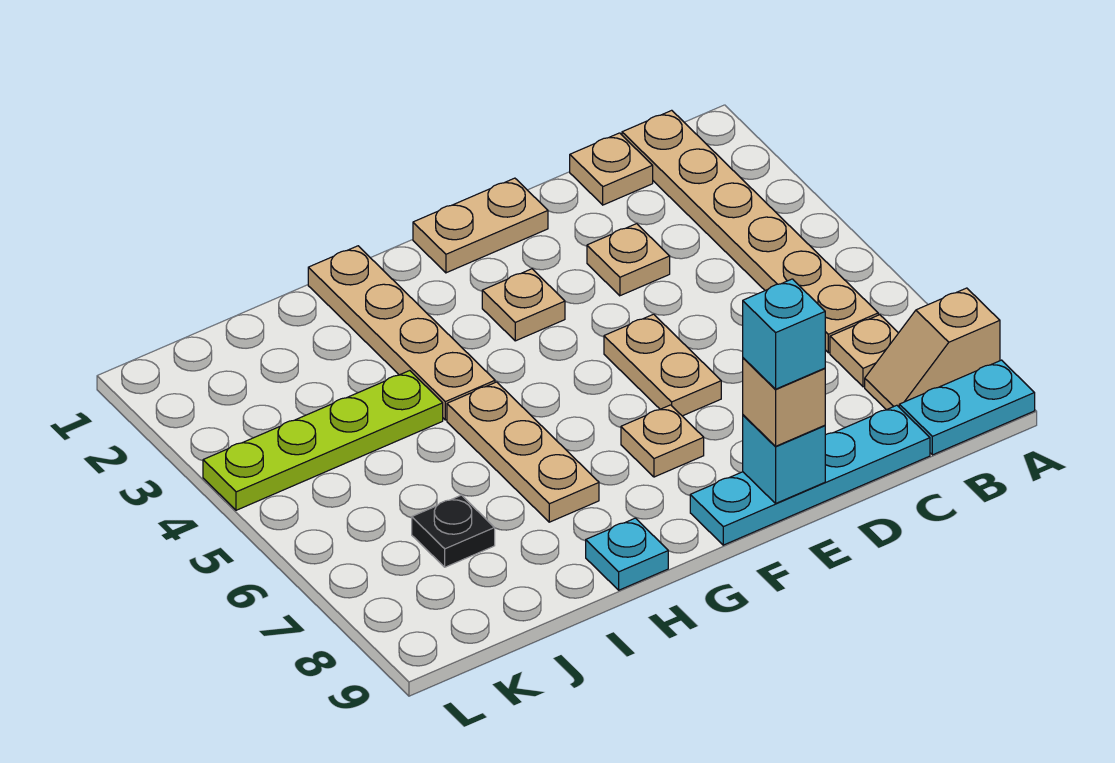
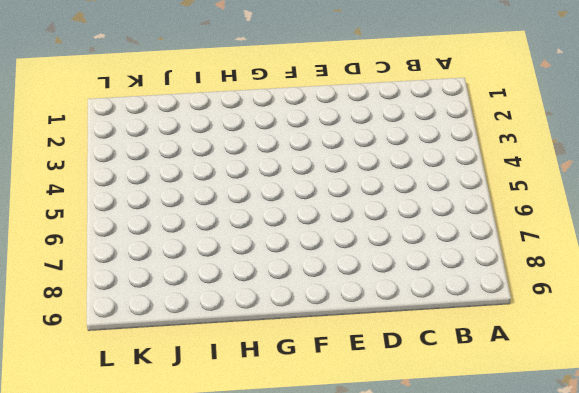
none -> tan 1x2 slope [865,288,1000,410]
none -> cyan 1x2 plate [899,360,1035,455]
none -> tan 1x6 plate [622,110,878,353]

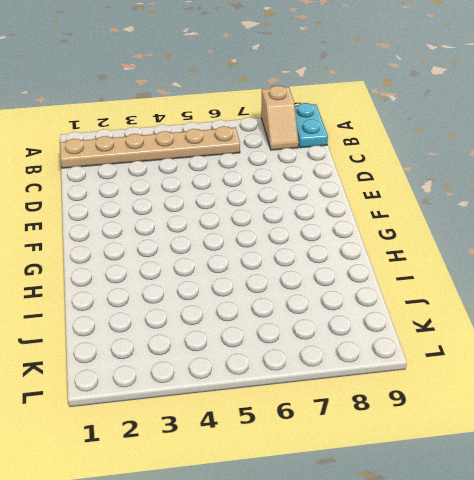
none -> tan 1x1 plate [830,315,898,387]
none -> tan 1x1 plate [570,133,653,205]
none -> cyan 1x4 plate [690,405,930,545]

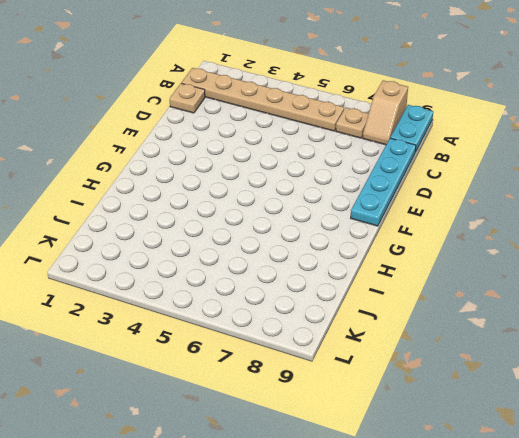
none -> tan 1x1 plate [587,224,670,296]
none -> tan 1x2 plate [413,178,548,273]
none -> tan 1x2 plate [604,314,721,416]

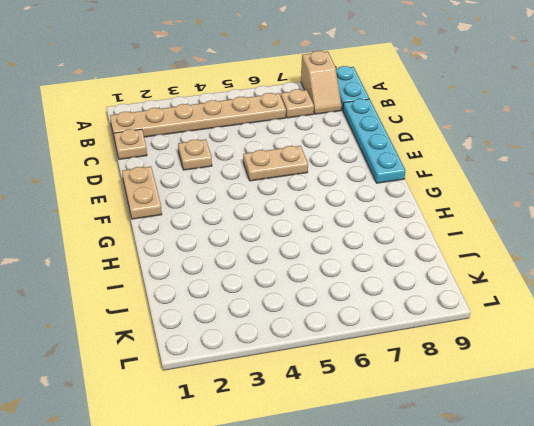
none -> tan 1x1 plate [482,269,565,341]
none -> tan 1x1 plate [621,405,704,477]
none -> tan 1x4 plate [308,246,495,420]

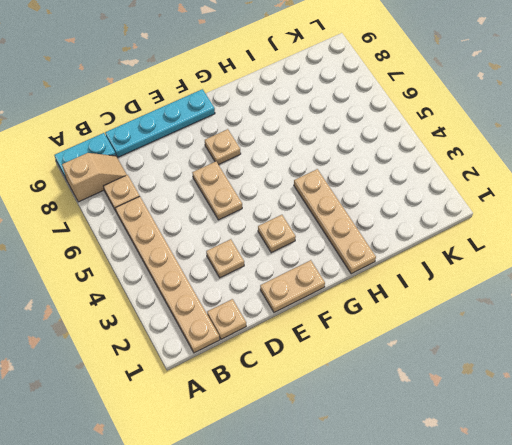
none -> tan 1x3 plate [447,382,599,522]
none -> cyan 1x1 plate [586,518,668,590]
none -> lime 1x4 plate [203,371,443,510]

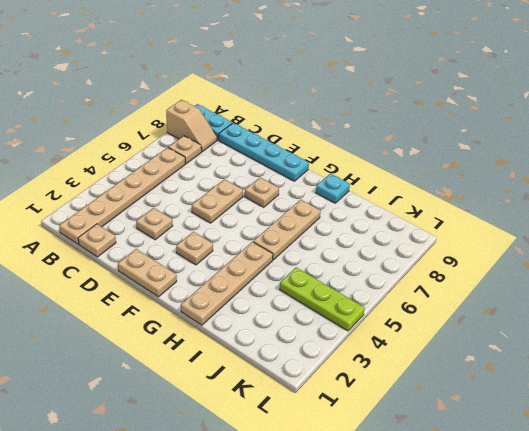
lime 1x3 plate [280,267,365,331] -> lime 1x4 plate [203,371,443,510]
none -> black 1x1 plate [412,495,495,567]
none -> cyan 1x1 brick [743,415,825,503]
none -> tan 1x1 brick [743,358,825,446]

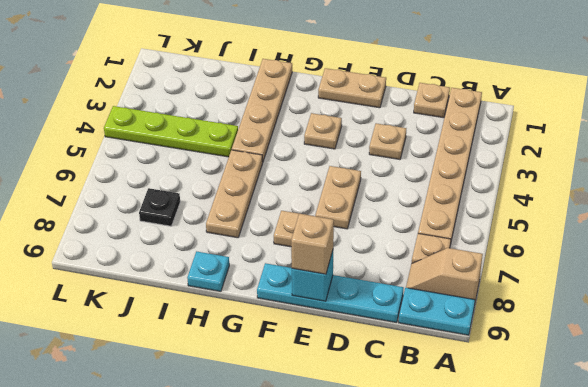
none -> cyan 1x1 brick [743,279,825,389]

